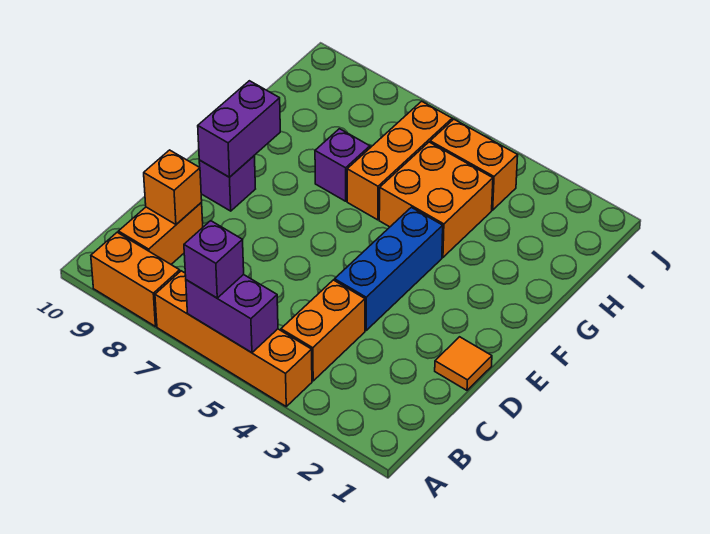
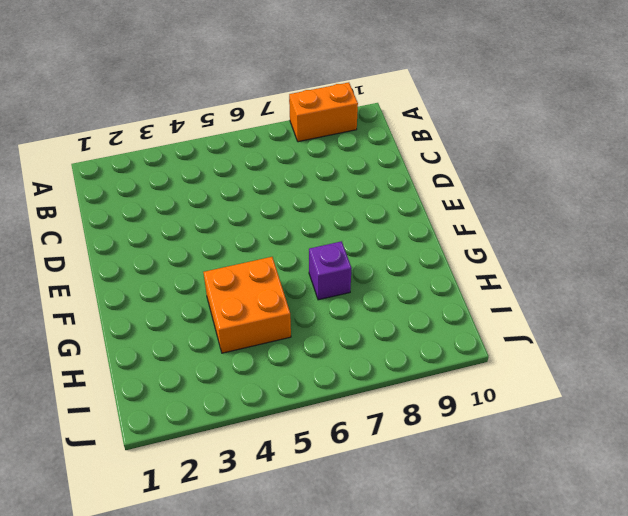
none -> orange 1x4 brick [155,271,312,406]
none -> orange 1x2 brick [281,280,365,381]
none -> orange 1x2 brick [118,203,203,264]

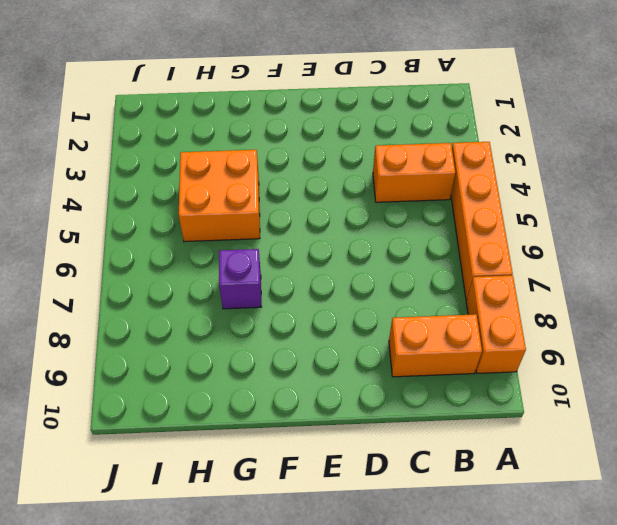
none -> orange 1x1 tile [435,337,492,390]
none -> blue 1x3 brick [335,207,443,331]
none -> purple 1x1 brick [199,156,255,211]

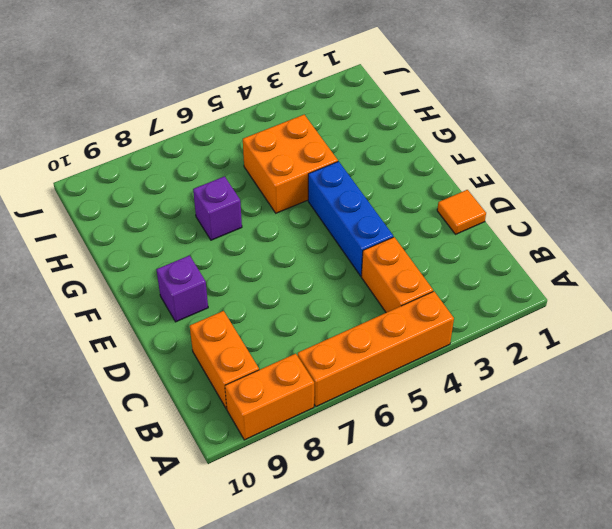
none -> orange 1x3 brick [347,101,452,220]
none -> orange 1x2 brick [430,119,518,210]
none -> purple 1x2 brick [186,274,278,353]

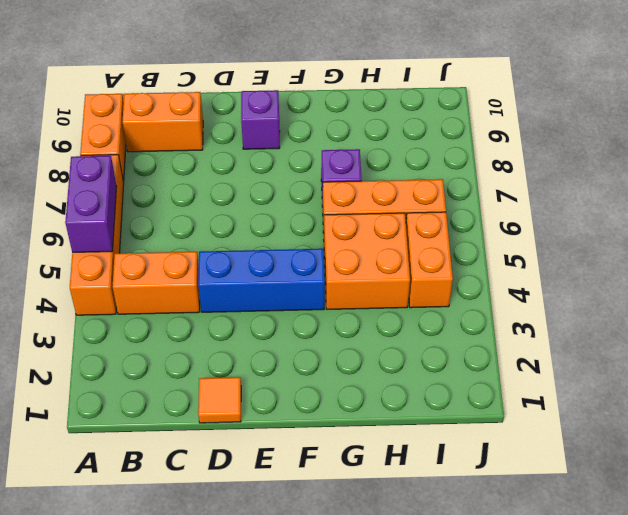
none -> orange 1x1 brick [144,150,202,224]
none -> purple 1x2 brick [198,81,280,177]
none -> purple 1x1 brick [184,221,244,298]

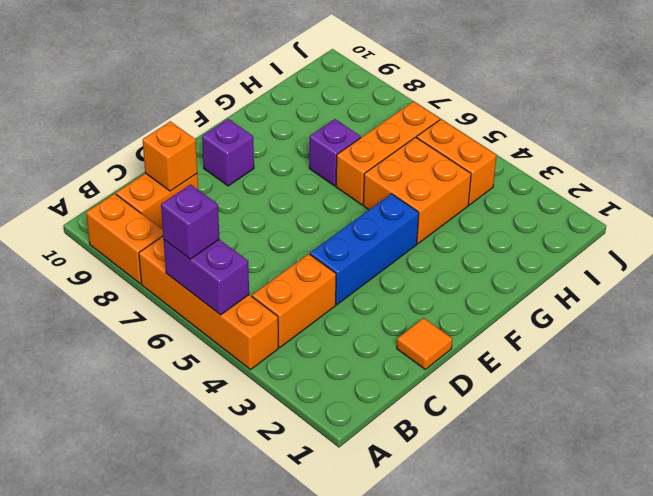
none -> purple 1x2 brick [198,81,280,177]

